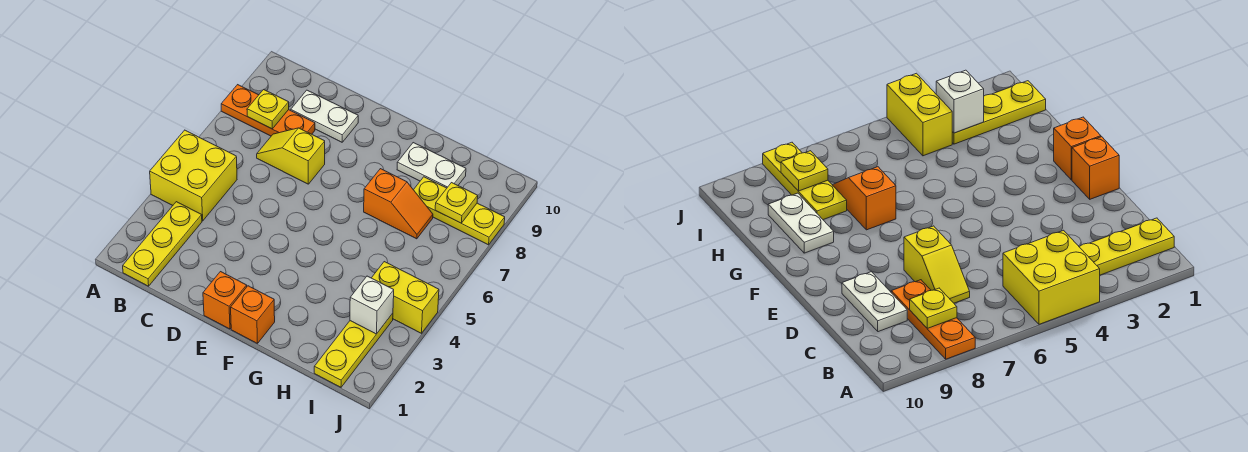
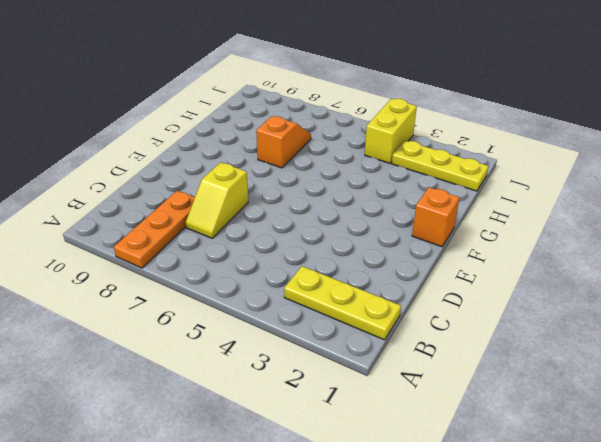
none -> yellow 2x2 brick [150,130,237,221]
none -> white 1x2 plate [291,90,358,142]
none -> orange 1x1 brick [203,272,247,329]

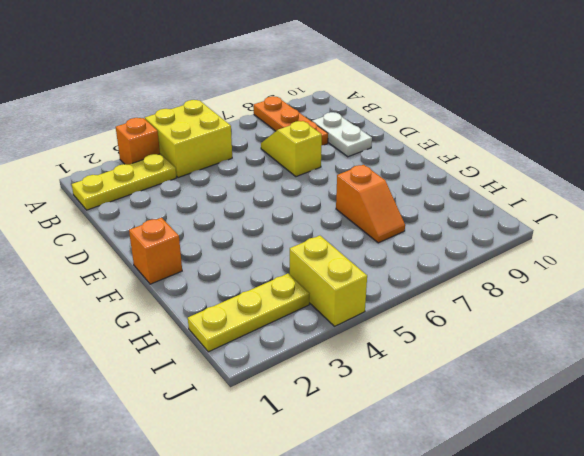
orange 1x1 brick [116,118,160,165] -> orange 1x1 brick moved to [203,272,247,329]
none -> white 1x2 plate [397,143,466,188]
none -> yellow 1x3 plate [414,177,505,245]
none -> yellow 1x1 plate [247,90,289,129]

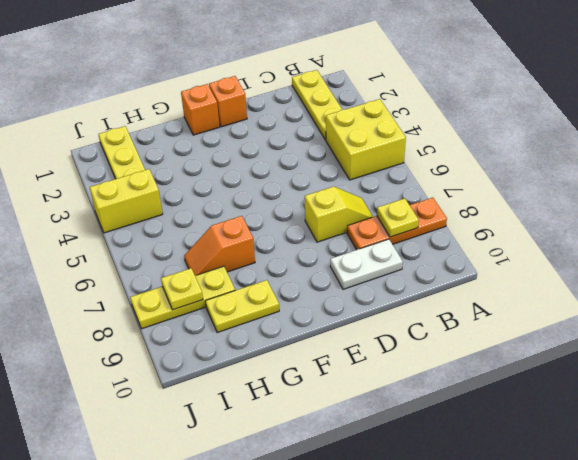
yellow 1x2 plate [205,280,279,333] -> white 1x2 plate [397,143,466,188]
none -> white 1x1 brick [350,276,394,334]

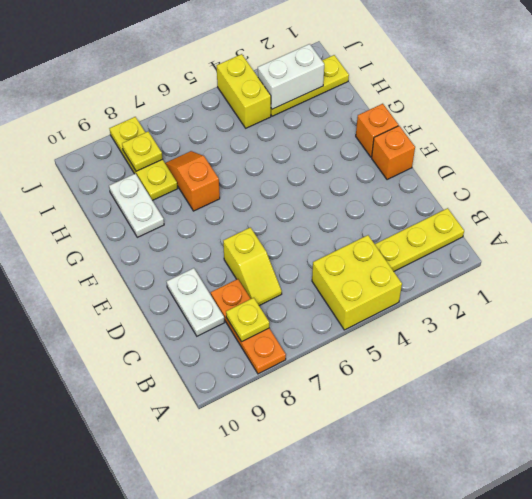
white 1x2 brick [258,44,324,109] -> white 1x1 brick [350,276,394,334]

